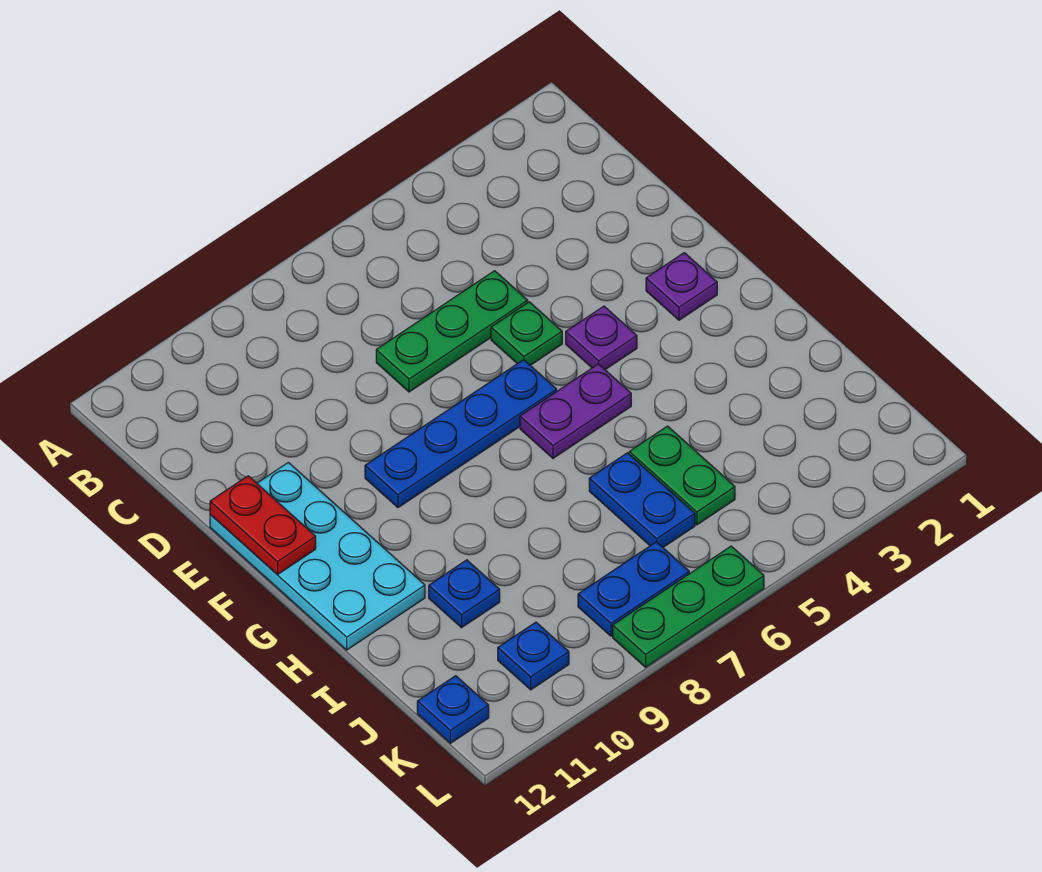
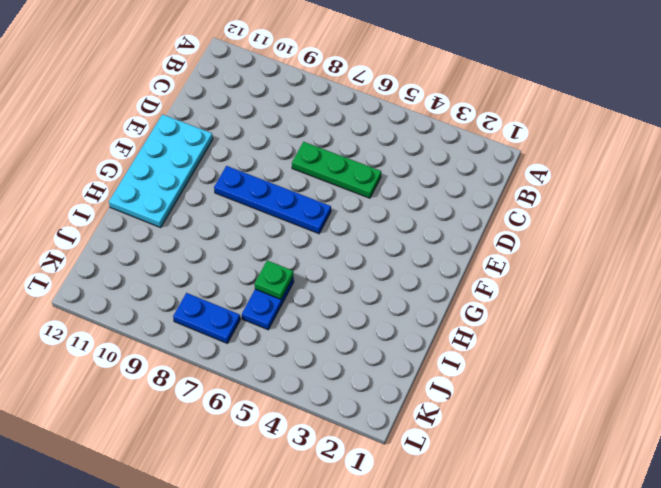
green 1x1 plate [255,261,293,299] -> green 1x1 plate moved to [491,302,562,365]
none -> purple 1x1 plate [646,253,717,320]
none -> purple 1x1 plate [566,306,637,370]
none -> purple 1x2 plate [520,364,631,458]

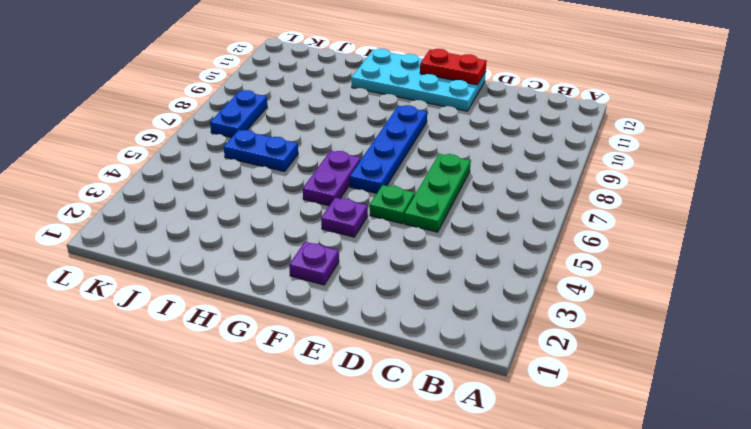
none -> green 1x2 plate [629,426,735,525]
none -> blue 1x1 plate [429,560,500,628]
none -> blue 1x1 plate [498,622,569,690]

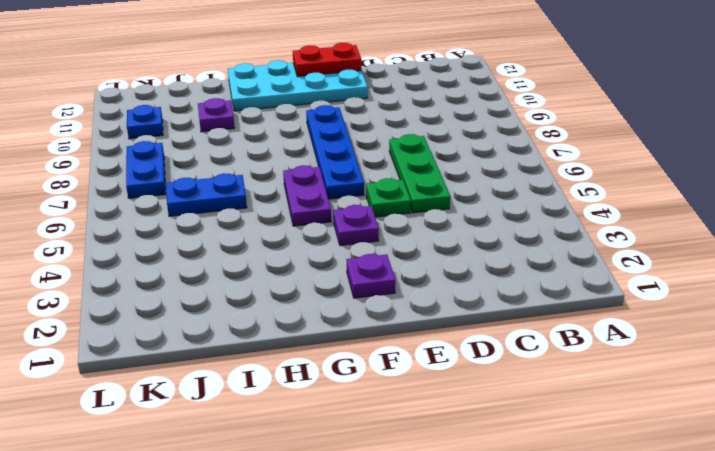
purple 1x1 plate [198,98,235,132] -> blue 1x1 plate [429,560,500,628]
none -> green 1x2 plate [629,426,735,525]
none -> blue 1x1 plate [417,676,489,743]
none -> green 1x3 plate [613,546,764,667]

